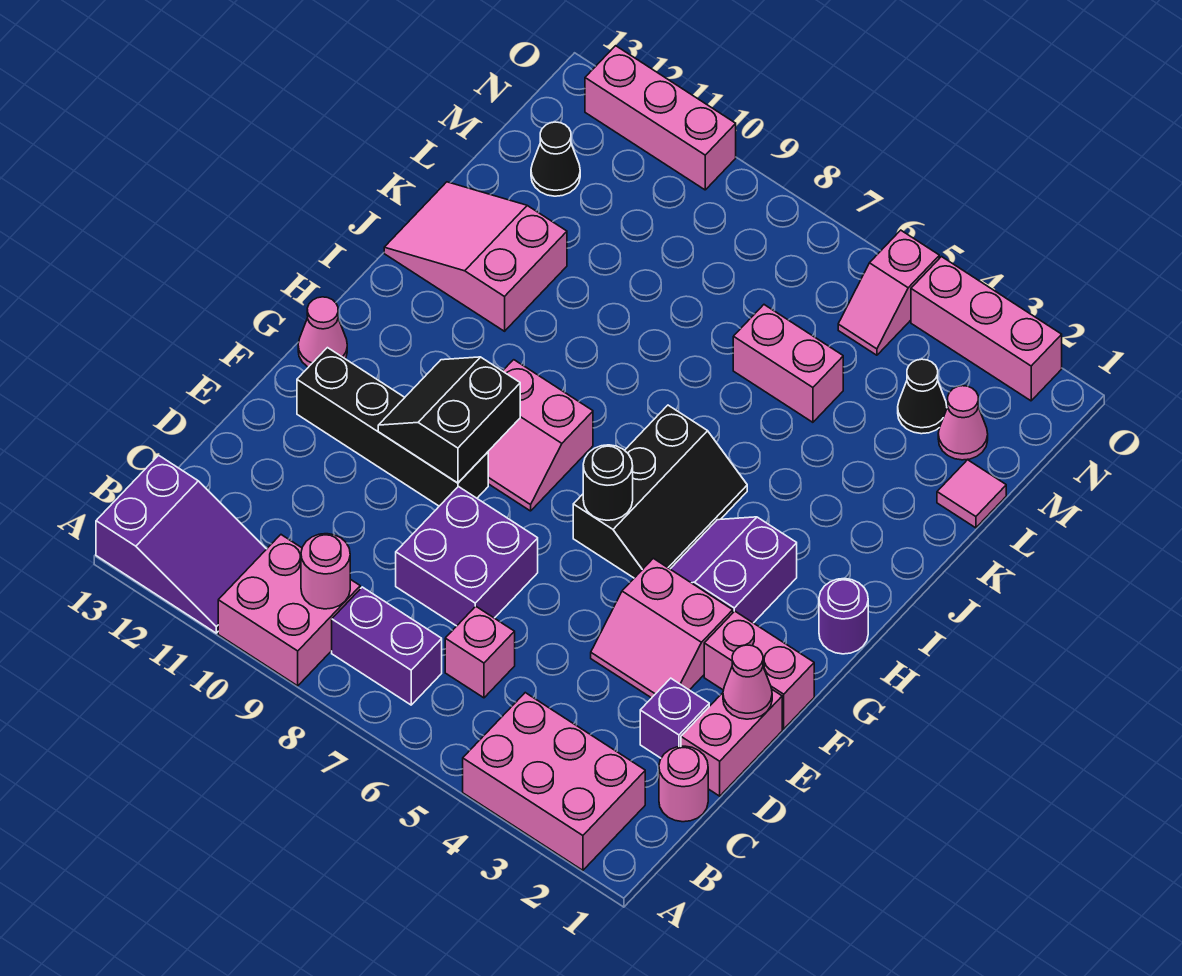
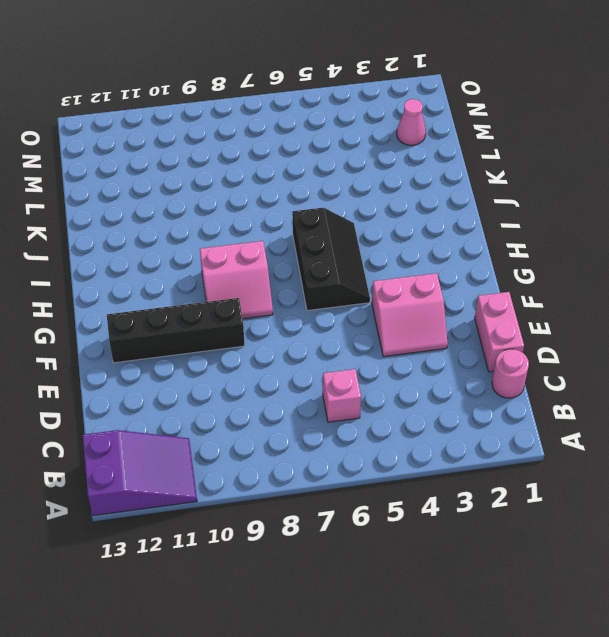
none -> pink 2x3 brick [463,693,645,870]
none -> pink 2x2 brick [218,535,360,686]
none -> purple 1x2 brick [332,587,442,705]
none -> purple 1x1 brick [640,678,709,758]

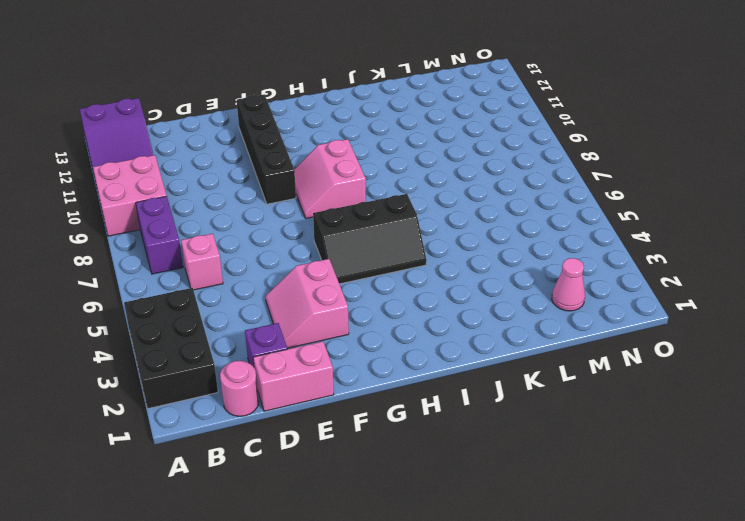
black 2x3 brick [124,288,218,409] -> pink 2x3 brick [463,693,645,870]
none -> purple 2x2 brick [396,487,538,626]
none -> pink 1x2 brick [704,611,814,729]
none -> purple 2x2 slope [671,517,797,623]
none -> pink 1x1 cone [298,297,347,367]

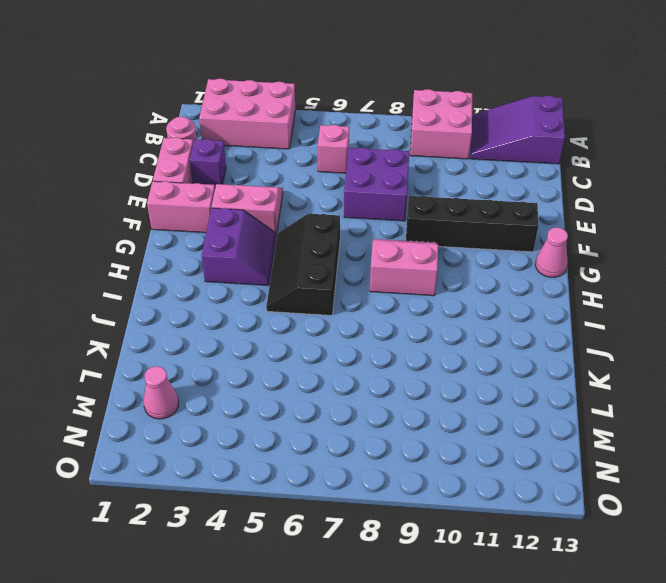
none -> purple 1x2 brick [332,587,442,705]
none -> purple 1x1 round brick [819,579,868,654]
none -> pink 2x3 slope [384,182,567,331]
none -> pink 1x1 tile [937,460,1006,528]

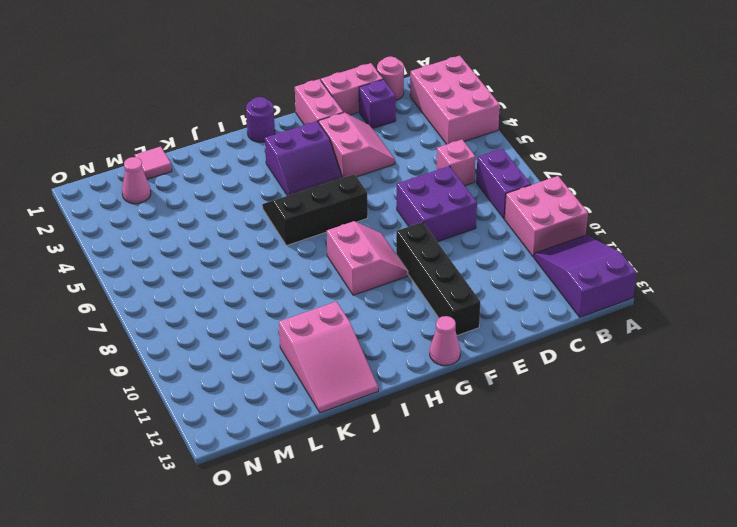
none -> pink 1x2 brick [733,305,843,422]
none -> black 1x1 cone [898,359,947,434]
none -> black 1x1 cone [531,122,580,196]
none -> pink 1x2 slope [838,230,939,355]

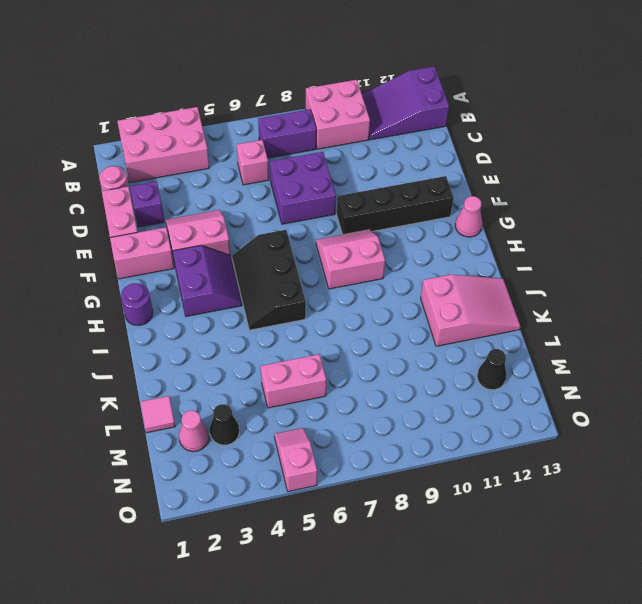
none -> pink 1x3 brick [911,257,1062,401]
none -> pink 1x3 brick [585,46,736,190]
none -> pink 1x1 round brick [301,534,350,609]
none -> pink 1x1 cone [723,645,772,719]

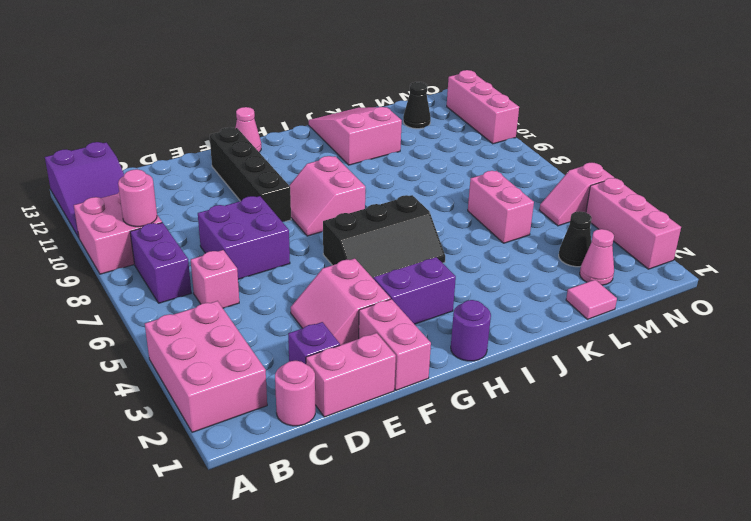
none -> pink 1x1 cone [723,645,772,719]
none -> black 2x2 slope [378,357,520,483]
none -> black 1x1 round brick [583,445,633,520]

